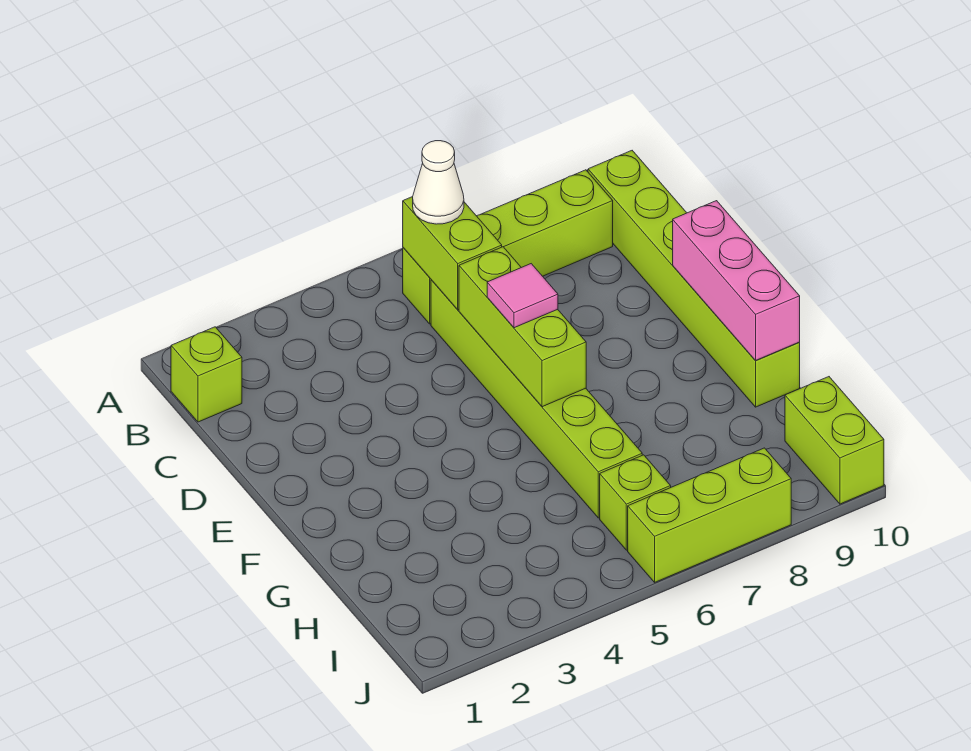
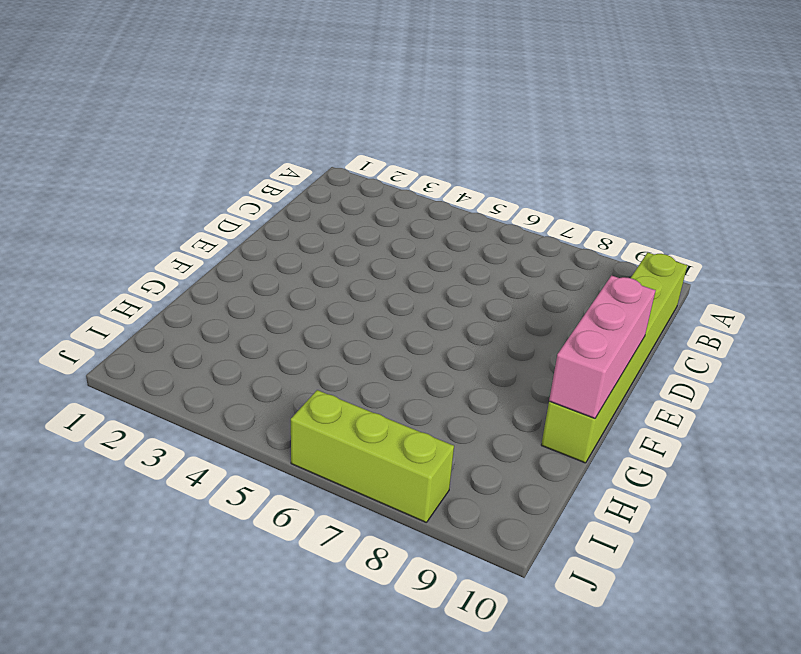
none -> lime 1x1 brick [171,327,242,422]
none -> lime 1x4 brick [403,170,613,324]
none -> lime 1x6 brick [431,280,642,518]

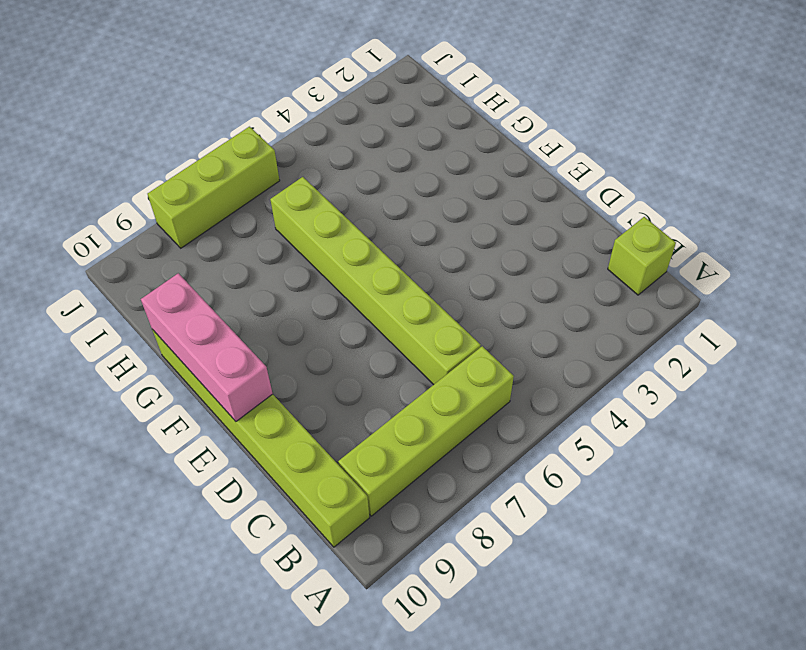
none -> lime 1x1 brick [600,455,671,550]
none -> lime 1x2 brick [785,377,884,504]
none -> lime 1x2 brick [403,197,502,310]

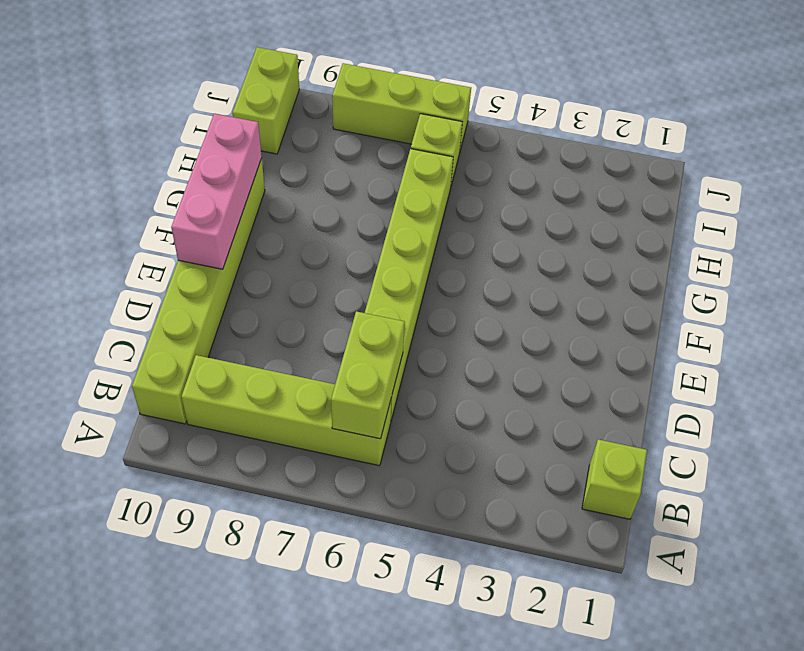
none -> lime 1x3 brick [459,247,586,407]
none -> white 1x1 cone [413,141,464,224]
none -> pink 1x1 tile [487,264,558,328]

